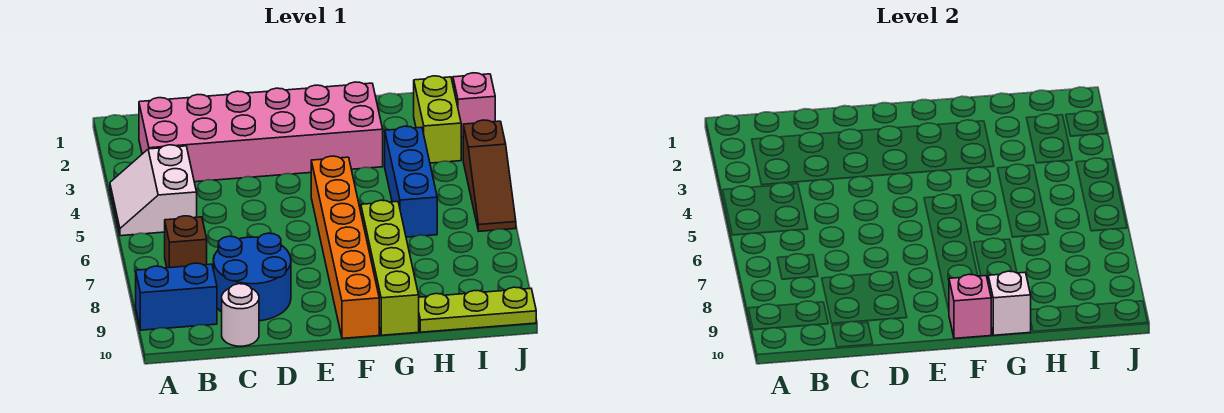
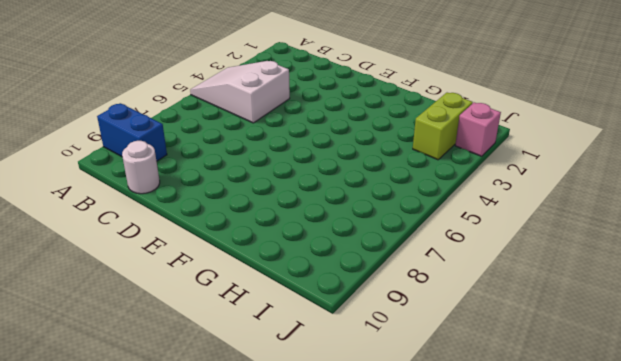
white 2x3 slope [190,61,290,123] -> white 2x2 slope [110,145,197,236]
none -> pink 2x6 brick [139,82,383,182]
none -> brown 1x1 brick [165,216,207,268]
none -> blue 2x2 round brick [213,233,291,321]

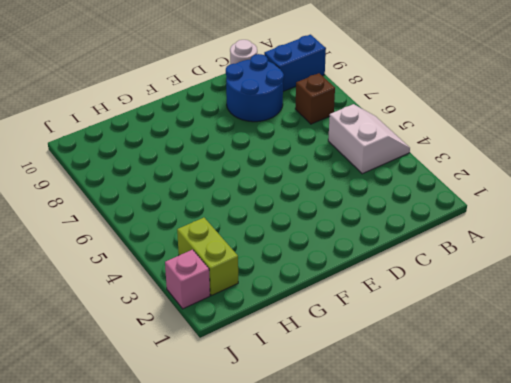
none -> pink 2x6 brick [139,82,383,182]
none -> orange 1x6 brick [311,156,379,338]
none -> lime 1x4 brick [361,200,419,335]

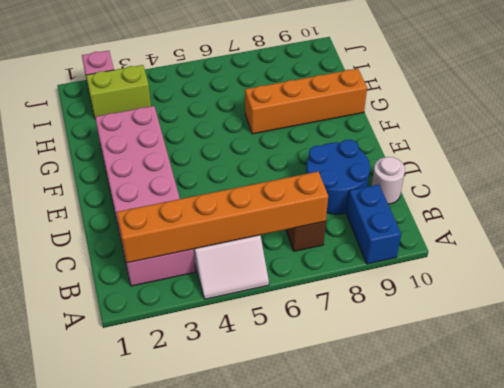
orange 1x6 brick [117,172,328,263] -> orange 1x6 brick moved to [311,156,379,338]
orange 1x4 brick [245,69,367,134] -> lime 1x4 brick [361,200,419,335]
none -> blue 1x3 brick [385,126,437,237]
none -> lime 1x3 plate [419,287,536,332]
none -> brown 1x3 slope [463,120,516,231]

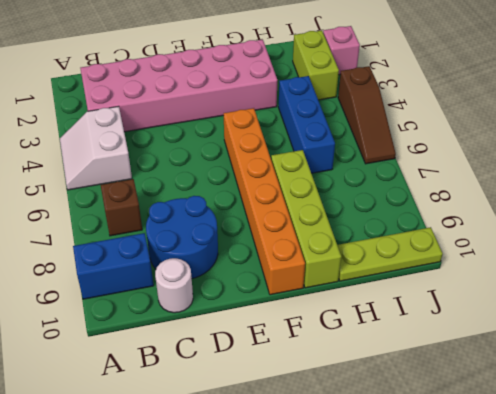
none -> pink 1x1 brick [949,274,991,338]
none -> white 1x1 brick [988,271,1031,335]

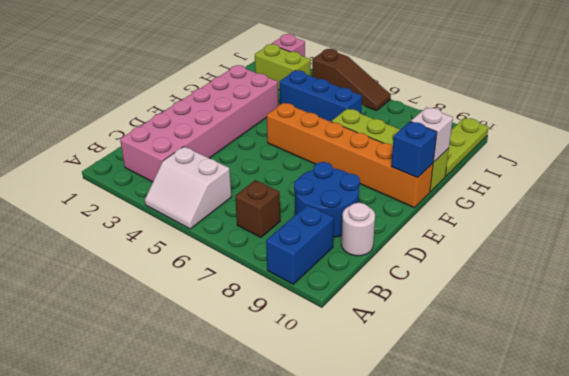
blue 1x1 brick [391,121,437,178] -> pink 1x1 brick [949,274,991,338]

